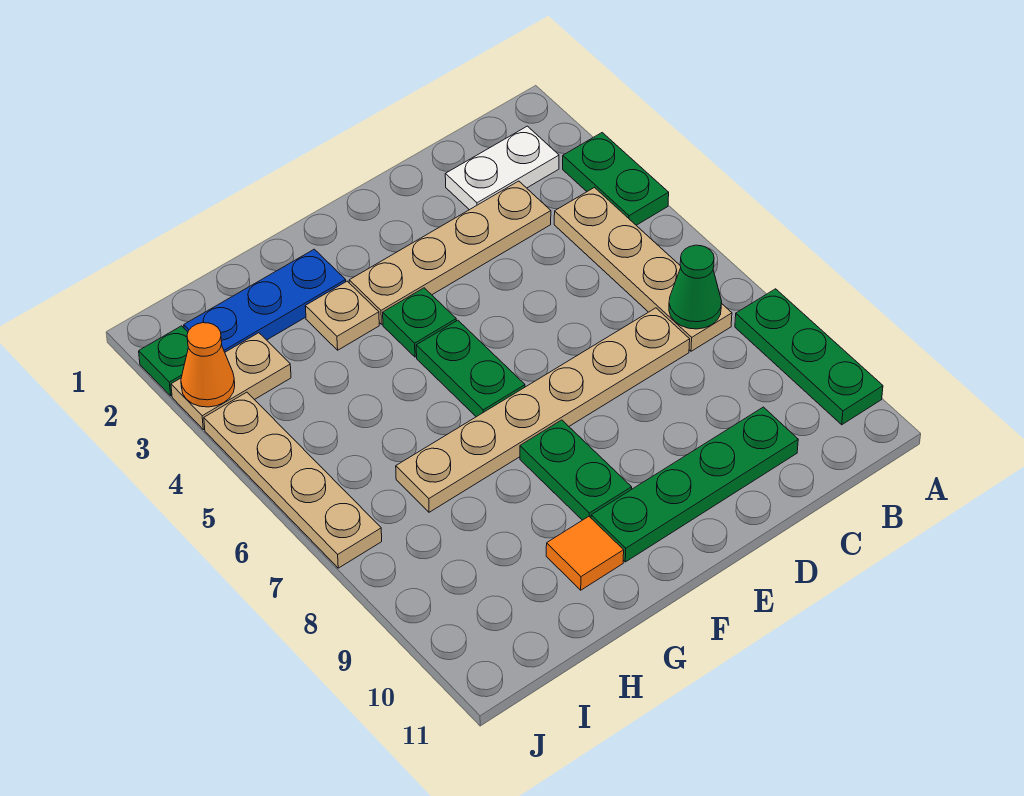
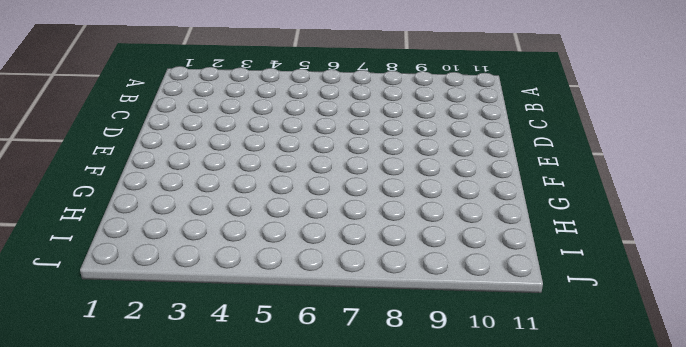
none -> green 1x2 plate [563,133,669,225]
none -> green 1x3 plate [735,289,883,425]
none -> white 1x2 plate [445,126,559,210]

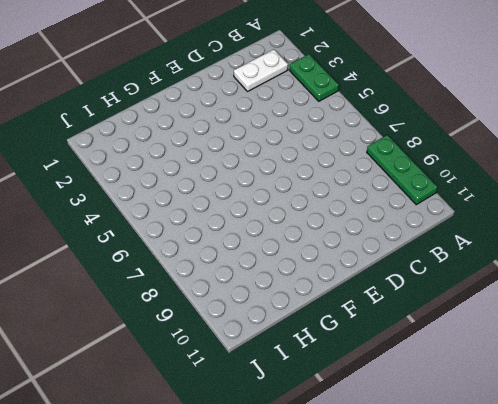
none -> tan 1x4 plate [554,188,732,351]
none -> tan 1x4 plate [349,181,551,324]
none -> tan 1x6 plate [396,308,690,512]

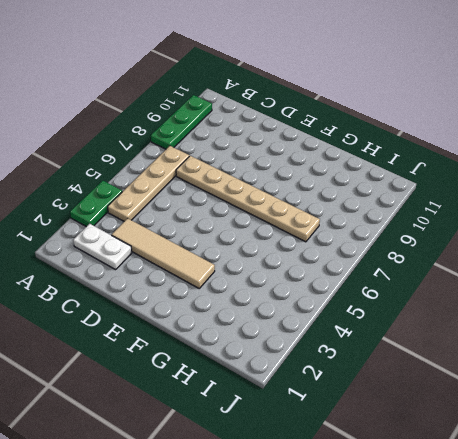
tan 1x4 tile [112,218,215,288] -> tan 1x4 plate [349,181,551,324]
none -> green 1x4 plate [591,407,798,562]
none -> green 1x1 plate [383,288,456,357]
none -> green 1x2 plate [416,320,525,417]

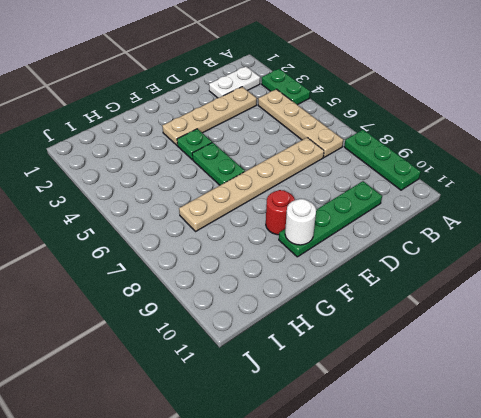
red 1x1 round brick [266,190,295,235] -> green 1x2 plate [520,420,632,520]
white 1x1 round brick [285,199,316,245] -> none
none -> blue 1x3 plate [184,249,346,352]
none -> tan 1x1 plate [305,281,379,350]
none -> orange 1x1 tile [546,517,624,590]

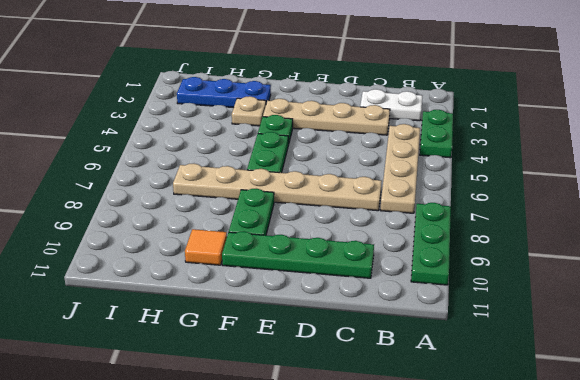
none -> tan 1x2 plate [171,333,291,430]
none -> green 1x1 plate [139,326,188,396]
none -> tan 1x4 plate [204,392,382,568]

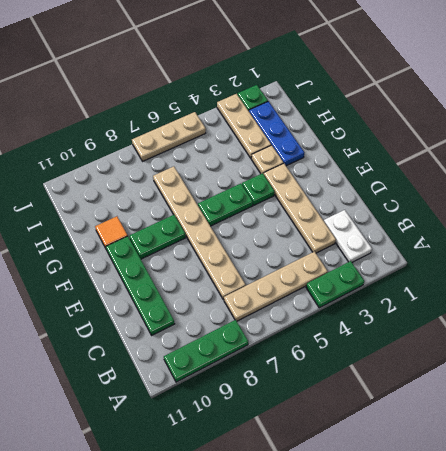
tan 1x3 plate [217,94,271,158] -> tan 1x2 plate [171,333,291,430]
tan 1x3 plate [132,112,206,161] -> tan 1x4 plate [204,392,382,568]
none -> green 1x1 cone [669,245,722,329]
none -> orange 1x1 cone [181,323,235,407]

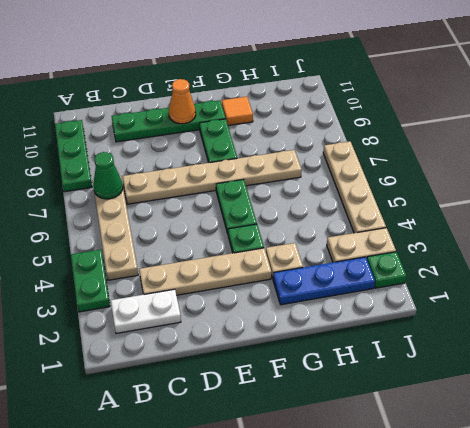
orange 1x1 cone [169,79,196,124] -> orange 1x1 cone moved to [181,323,235,407]

